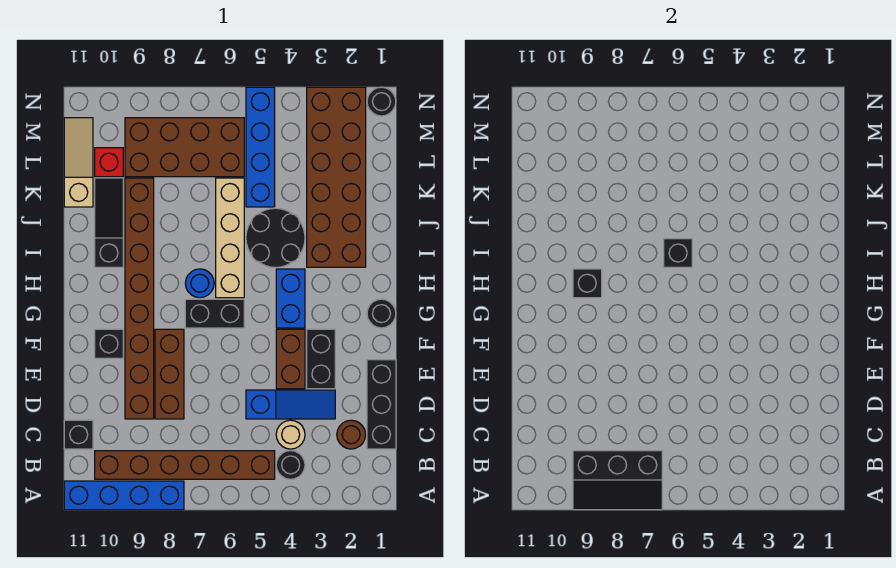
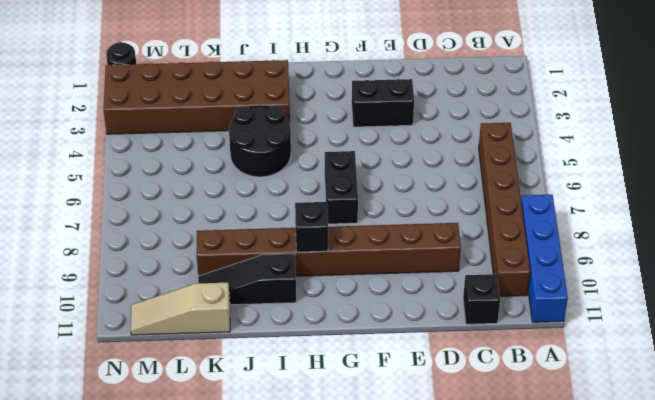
none -> black 1x1 round brick [276,451,305,479]
none -> black 1x3 brick [367,360,396,449]
none -> brown 1x1 round brick [337,420,366,449]

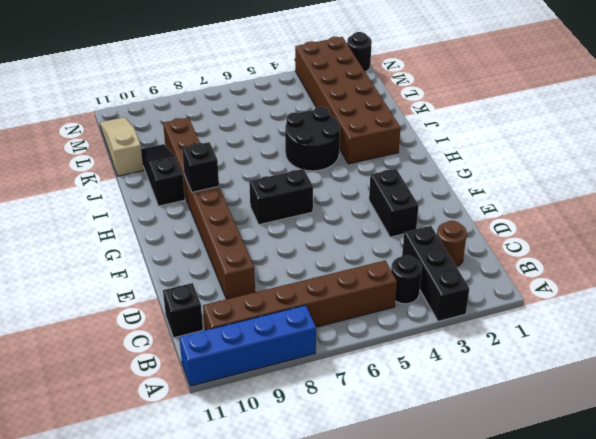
black 1x3 brick [402,226,469,321] -> black 1x3 brick moved to [367,360,396,449]
none -> tan 1x1 round brick [276,420,305,449]
none -> blue 1x3 slope [246,390,335,419]
none -> brown 1x3 brick [155,329,184,419]

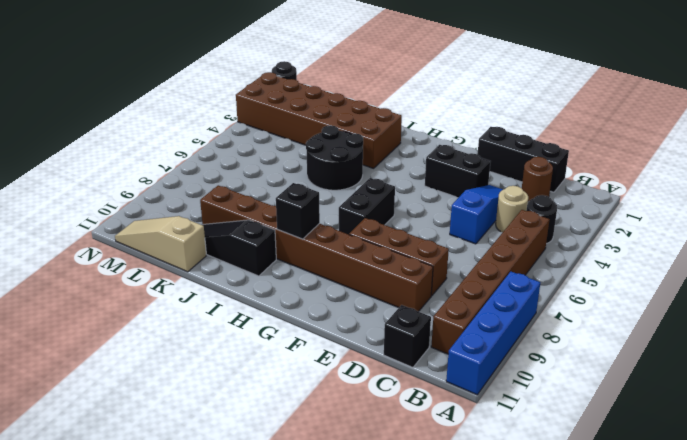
none -> brown 1x2 brick [276,329,305,389]
none -> black 1x1 brick [95,329,123,358]
none -> black 1x1 round brick [367,299,396,328]

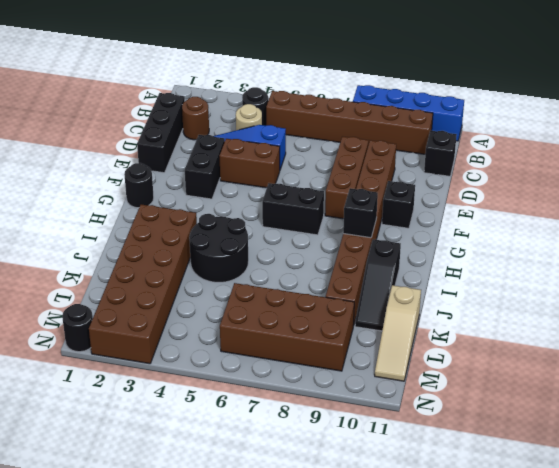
brown 1x2 brick [220,139,280,188] -> brown 1x2 brick turned to [276,329,305,389]
none -> blue 1x2 brick [276,269,305,328]
none -> tan 1x4 brick [216,178,244,298]
none -> blue 1x1 round brick [185,269,214,298]

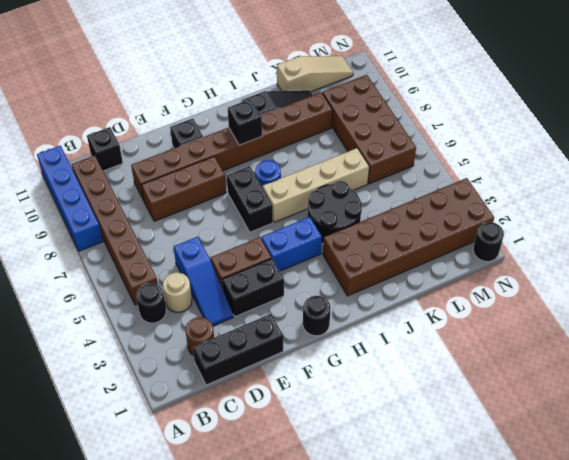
none -> blue 1x4 brick [246,87,275,207]
none -> red 1x1 brick [95,148,123,177]
none -> black 2x3 slope [573,451,662,510]

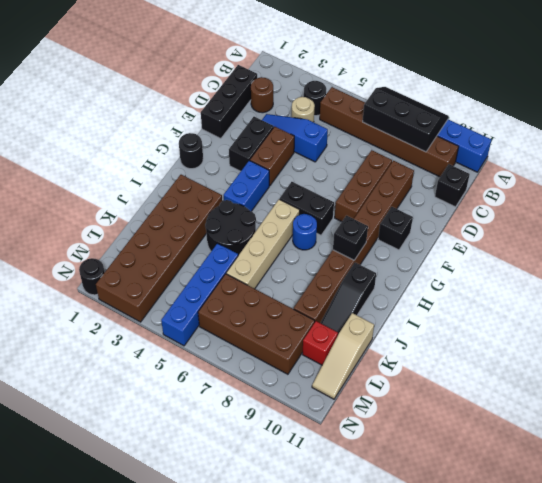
none -> black 1x1 brick [664,239,692,267]

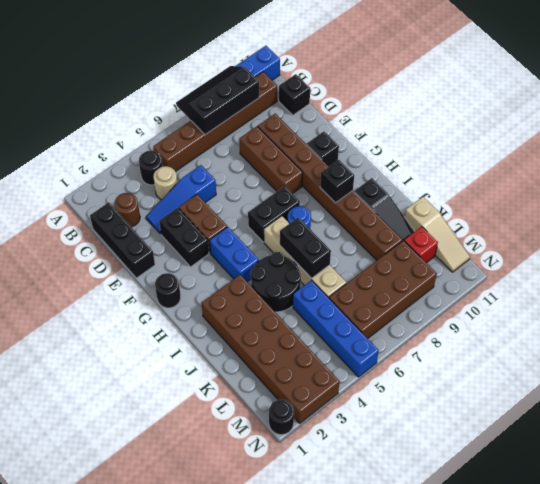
black 1x2 brick [280,217,331,278] -> black 1x1 brick [664,239,692,267]

